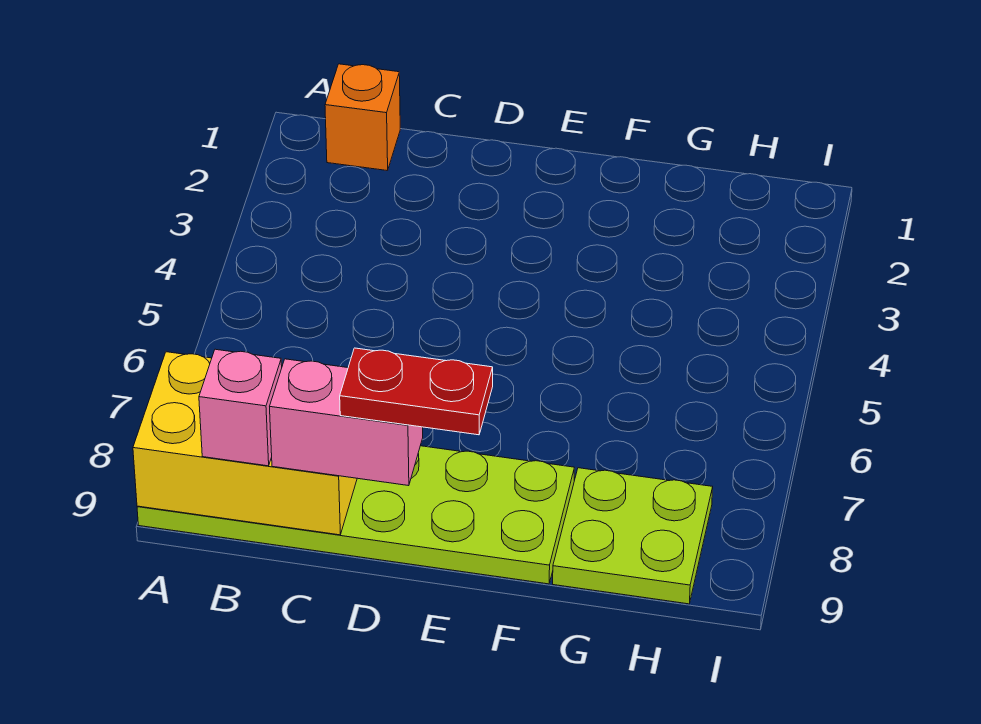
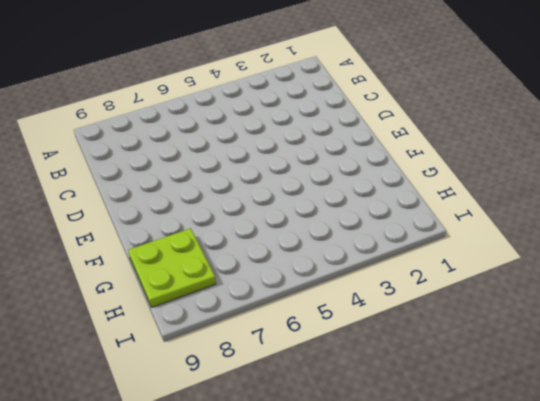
none -> lime 2x6 plate [137,446,574,584]
none -> orange 1x1 brick [325,64,400,171]

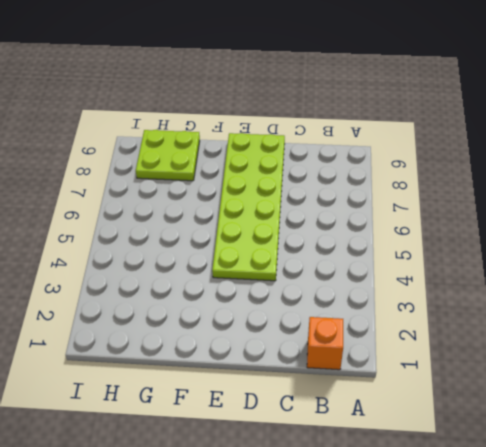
lime 2x6 plate [212,133,285,281] -> lime 2x6 plate turned to [137,446,574,584]
none -> yellow 2x3 brick [133,352,357,535]
none -> pink 1x1 brick [199,349,282,466]

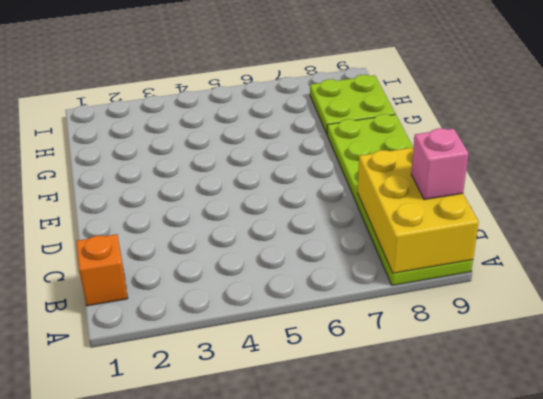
none -> pink 1x2 brick [270,359,423,486]
none -> red 1x2 plate [340,348,493,435]

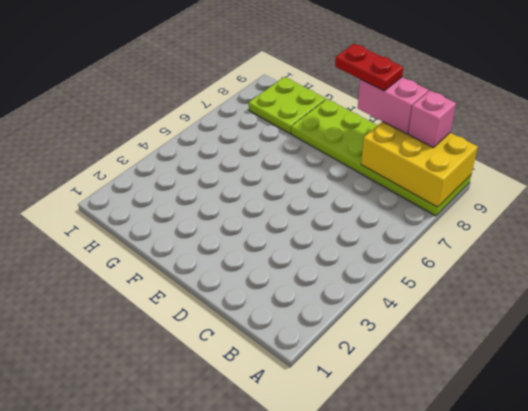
none -> orange 1x1 brick [325,64,400,171]

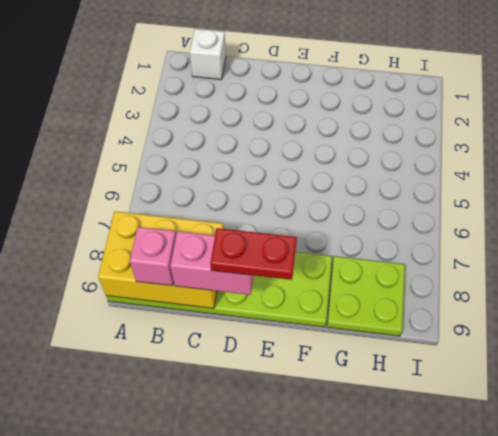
white 1x1 brick [190,29,226,79] -> orange 1x1 brick [325,64,400,171]

